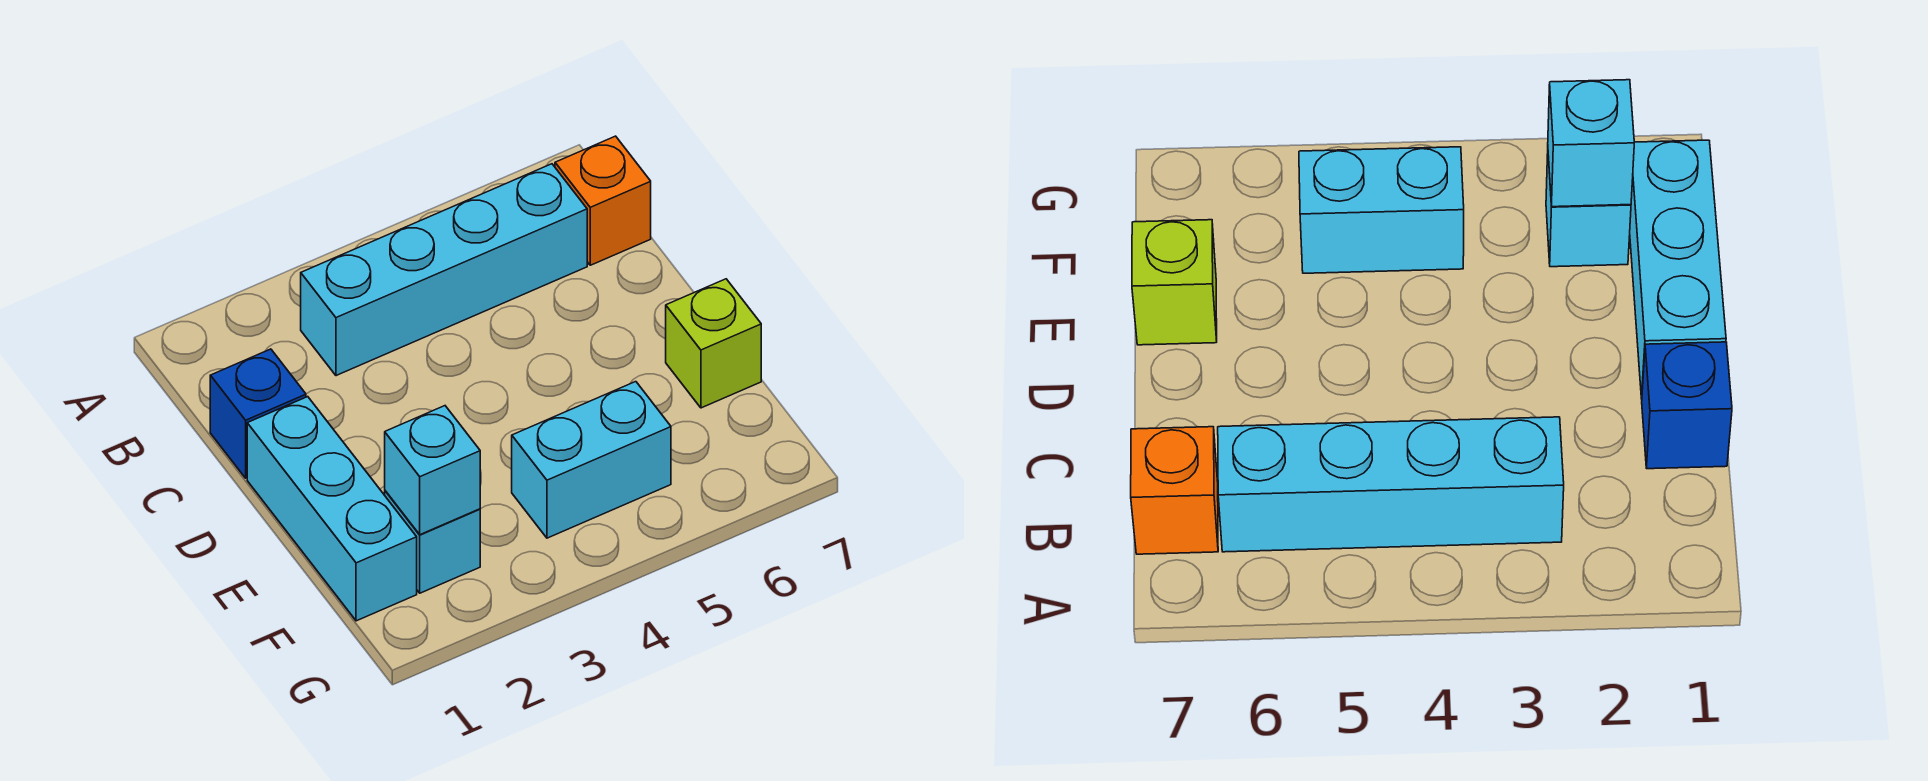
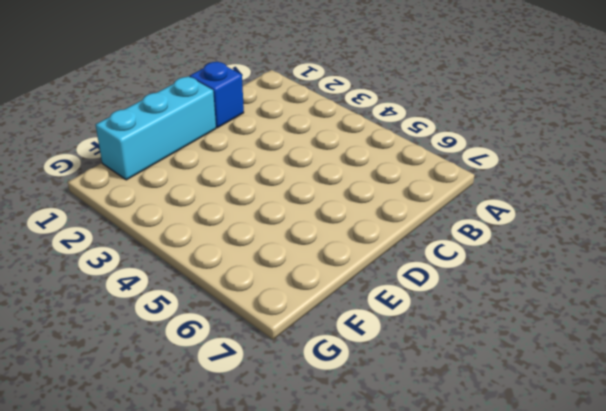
none -> cyan 1x4 brick [301,164,587,376]
none -> orange 1x1 brick [555,136,651,265]

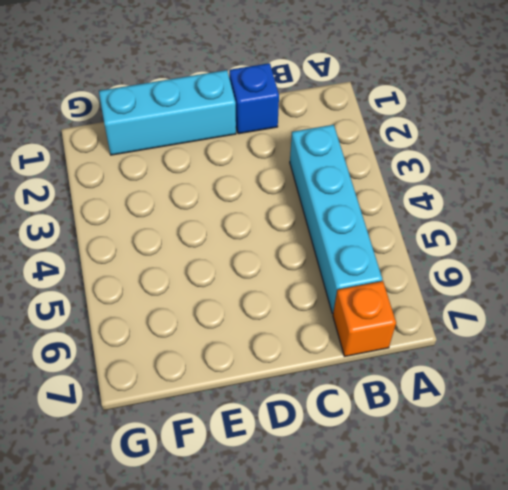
none -> lime 1x1 brick [666,279,761,408]
none -> cyan 1x1 brick [385,491,480,593]

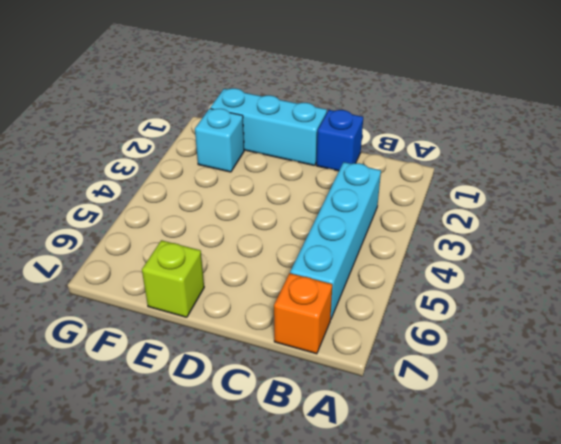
none -> cyan 1x2 brick [512,382,671,538]
none -> cyan 1x1 brick [385,406,480,535]

